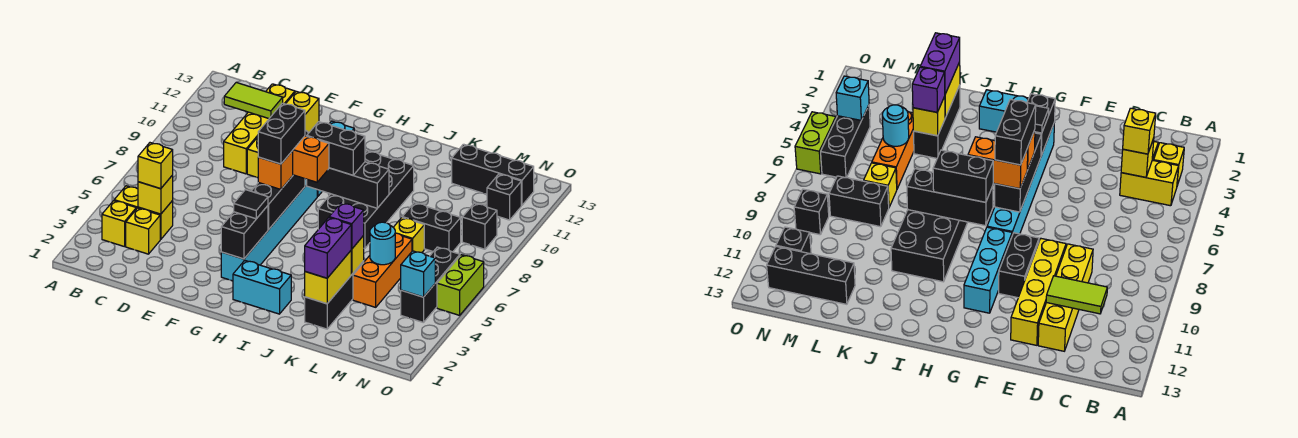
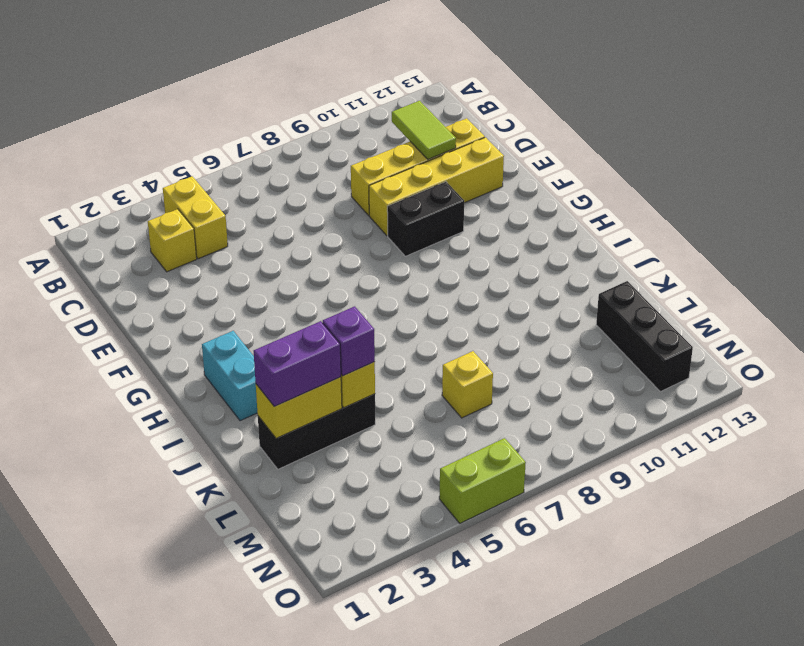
none -> yellow 1x1 brick [102,201,136,247]
none -> cyan 1x6 brick [221,179,317,281]
none -> cyan 1x3 brick [964,227,1012,313]
none -> black 2x4 brick [318,151,414,248]

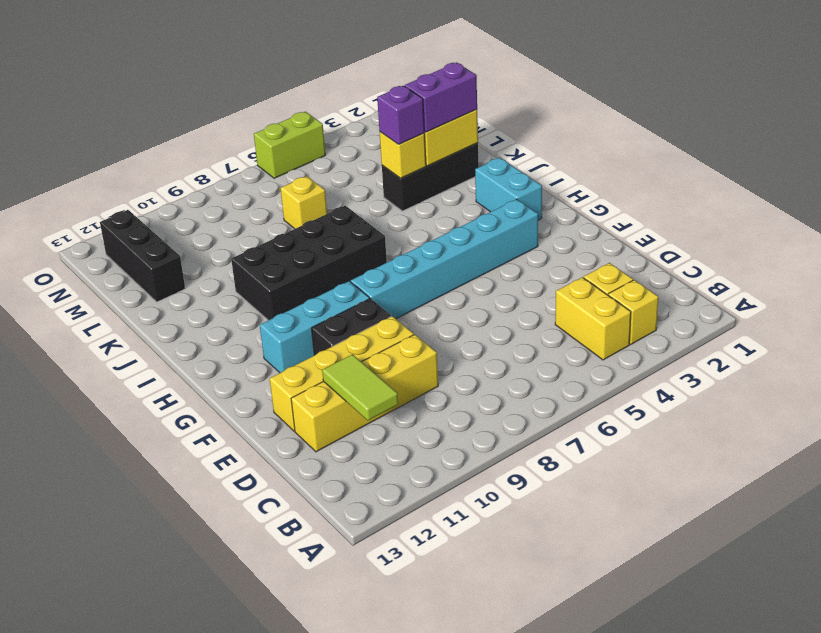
none -> orange 1x3 brick [353,233,412,307]
none -> black 1x2 brick [402,203,461,252]
none -> black 1x3 brick [401,247,460,323]
none -> black 1x1 brick [462,203,497,249]

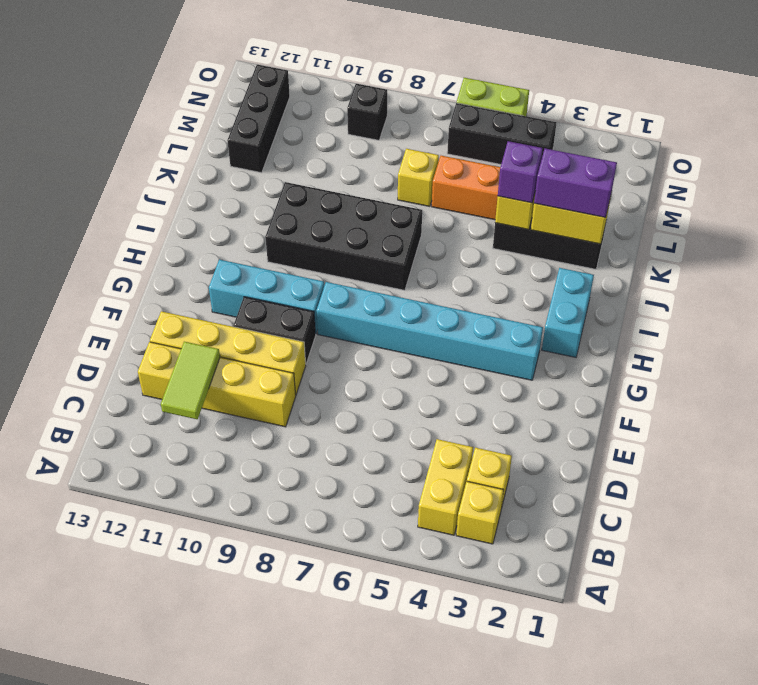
none -> black 1x2 brick [402,203,461,252]
none -> black 1x1 brick [487,174,521,220]
none -> yellow 1x1 brick [138,175,173,214]
none -> black 1x2 brick [221,206,268,259]

